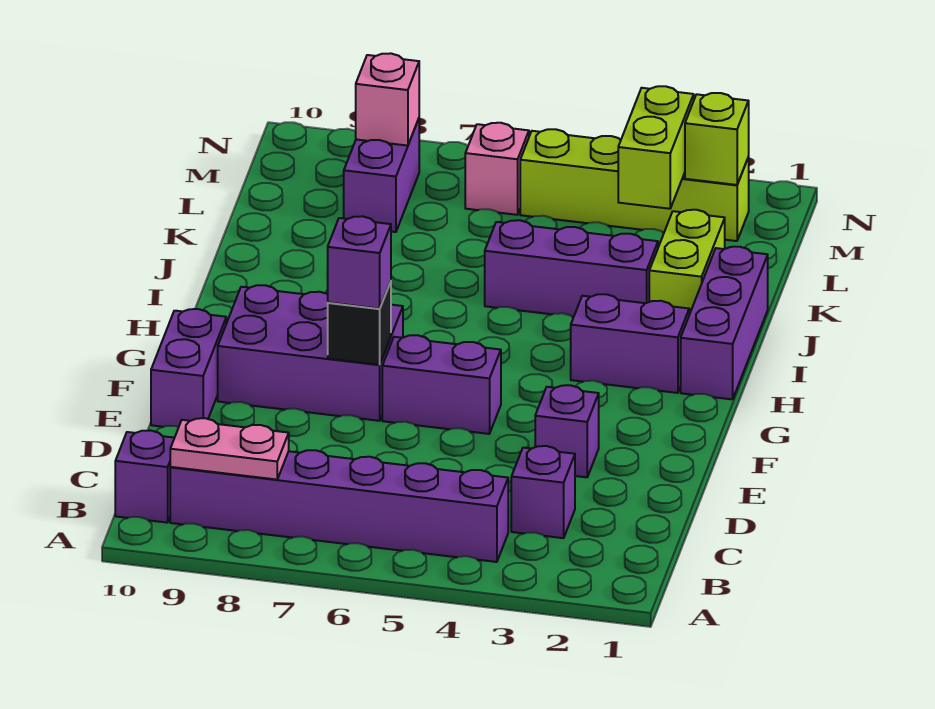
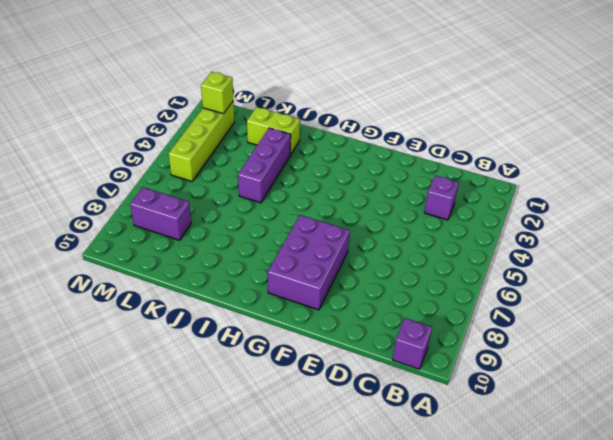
none -> purple 1x6 brick [170,450,508,562]
none -> purple 1x1 brick [535,385,599,477]
none -> purple 1x2 brick [151,309,226,427]

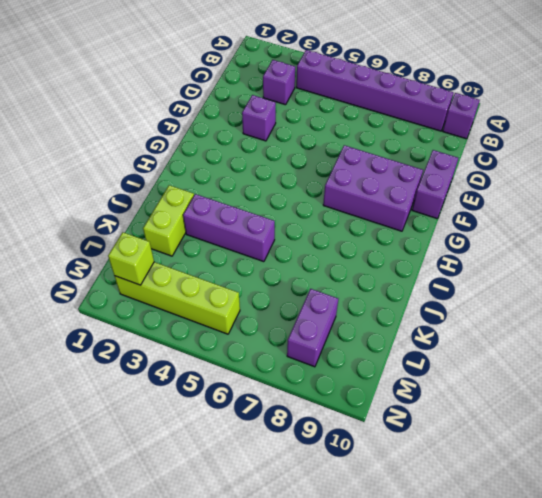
none -> purple 1x2 brick [382,335,501,434]
none -> purple 1x3 brick [681,247,768,399]
none -> purple 1x2 brick [571,294,689,393]

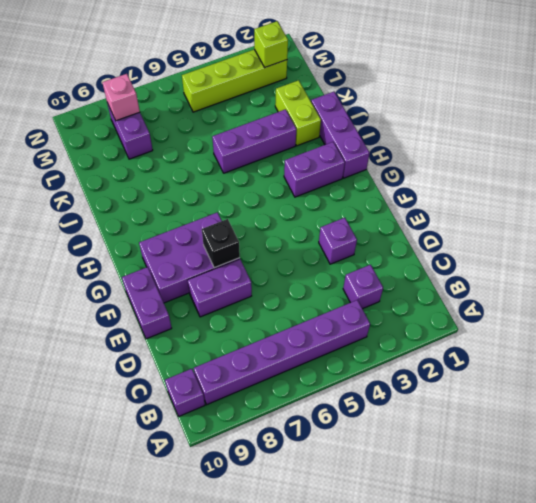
purple 1x2 brick [188,259,252,317] -> purple 1x2 brick moved to [382,335,501,434]
none -> pink 1x1 brick [465,123,529,215]
none -> pink 1x2 plate [170,418,289,480]
none -> lime 1x2 brick [618,86,694,209]

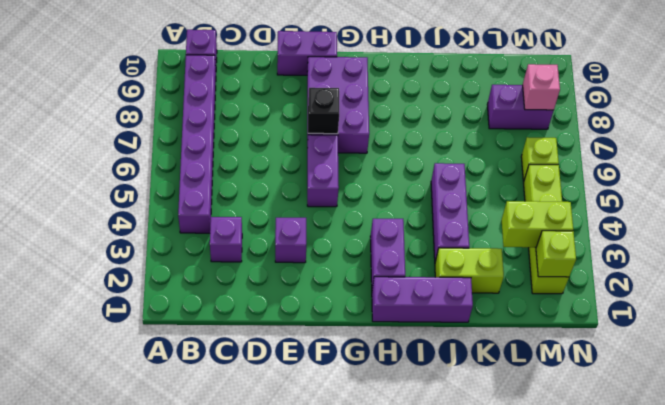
lime 1x1 brick [521,137,559,181] -> pink 1x1 brick [465,123,529,215]
none -> pink 1x2 plate [170,418,289,480]
none -> purple 1x1 brick [328,216,391,309]

